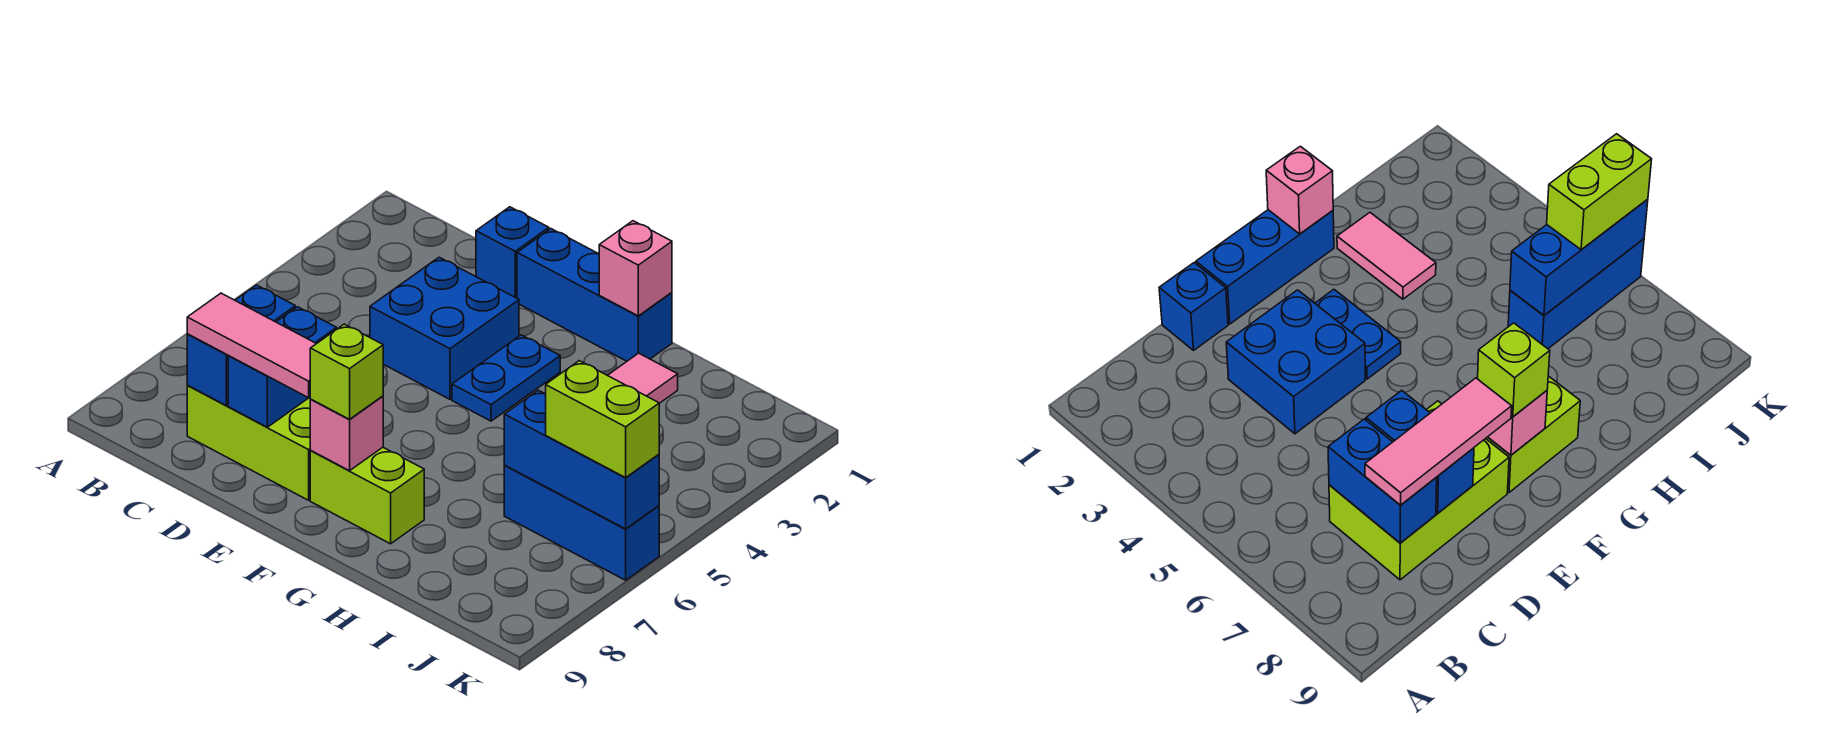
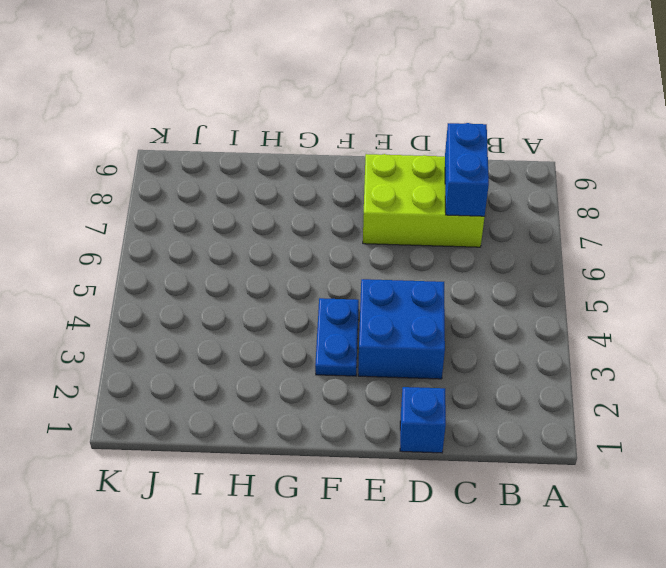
none -> blue 1x3 brick [517,229,672,361]
none -> lime 1x2 brick [310,447,424,544]
none -> pink 1x2 tile [608,353,678,403]

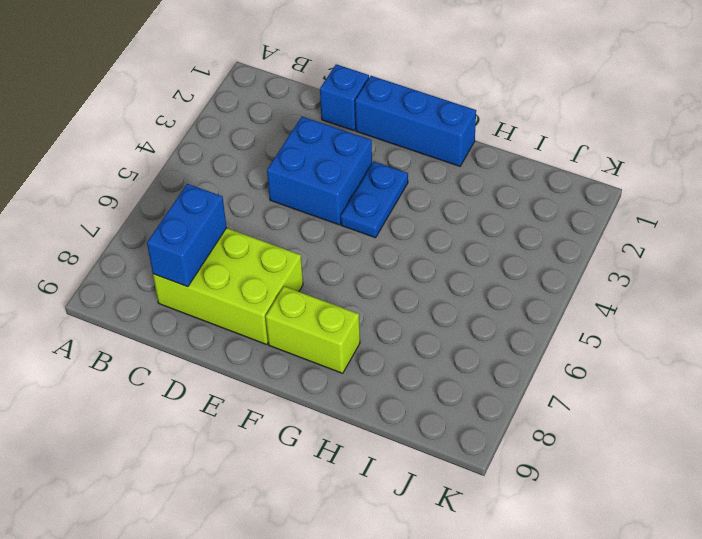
none -> pink 1x2 tile [608,353,678,403]
none -> blue 1x3 brick [504,466,659,580]
none -> blue 1x2 brick [228,307,337,427]

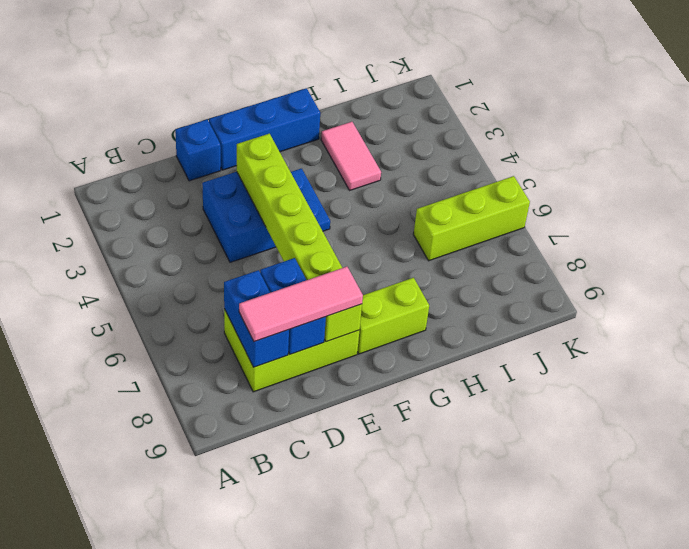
lime 1x6 brick [237,134,362,342] -> none
lime 1x3 brick [413,176,530,261] -> blue 1x3 brick [504,466,659,580]
none -> pink 1x1 brick [310,396,383,471]
none -> pink 1x1 brick [599,221,672,316]
none -> blue 1x3 brick [504,390,659,529]

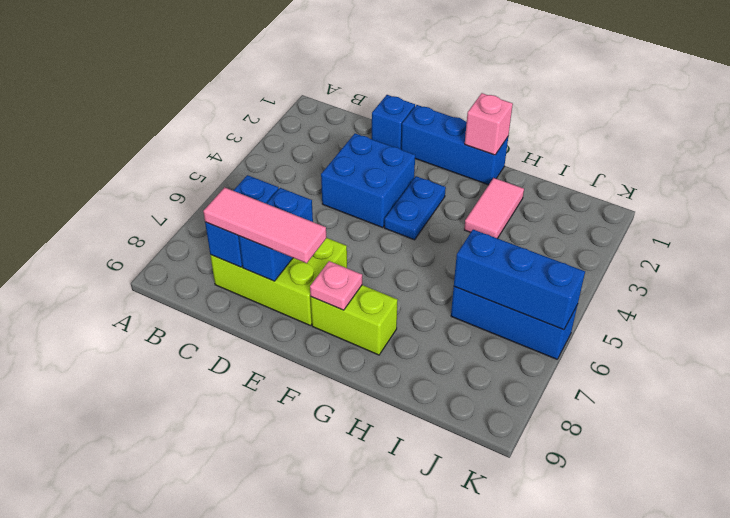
pink 1x1 plate [310,261,362,310] -> pink 1x1 brick [310,396,383,471]
none -> lime 1x1 brick [310,324,383,419]
none -> lime 1x2 brick [546,361,659,478]

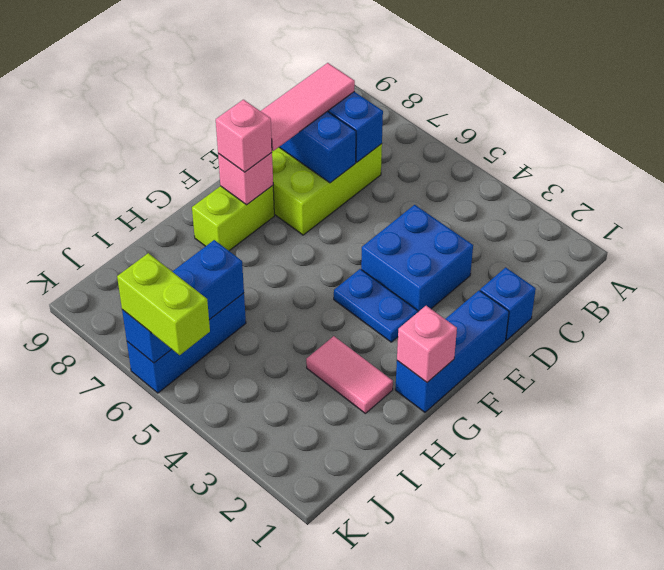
pink 1x1 brick [216,100,272,172] -> lime 1x1 brick [310,324,383,419]
lime 1x2 brick [117,253,210,355] -> lime 1x2 brick turned to [546,361,659,478]

